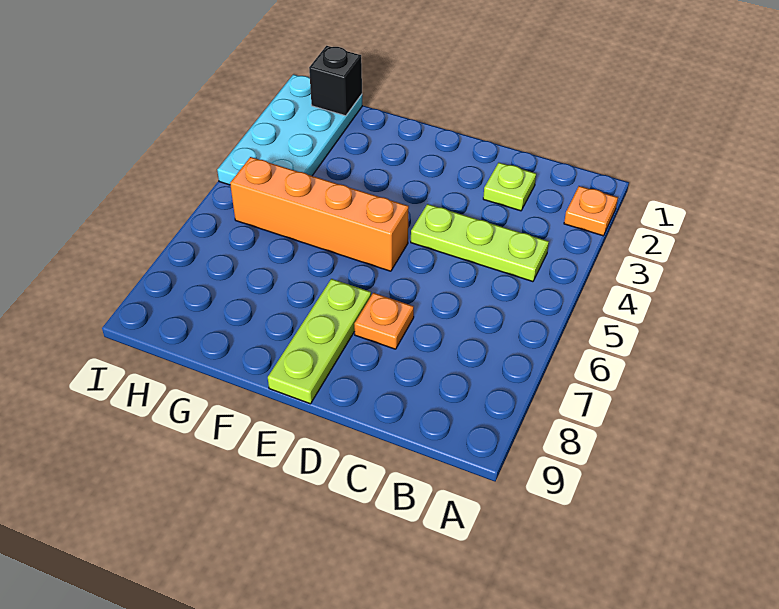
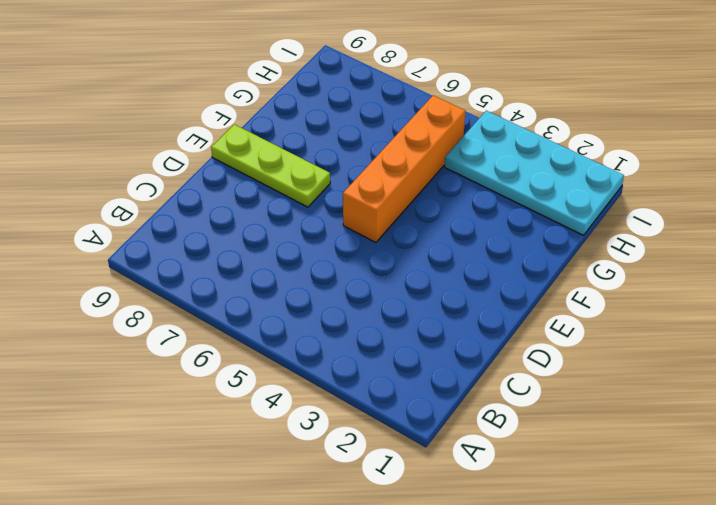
none -> orange 1x1 plate [564,186,618,236]
none -> lime 1x3 plate [411,204,549,282]

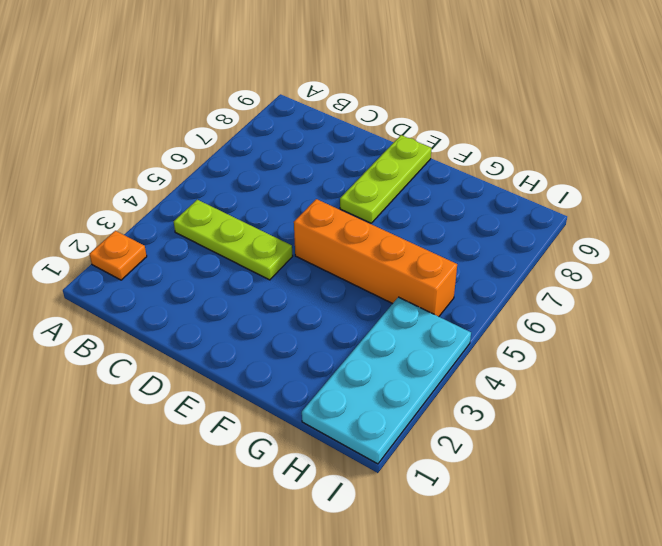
none -> lime 1x1 plate [483,163,536,211]
none -> orange 1x1 plate [354,293,414,349]

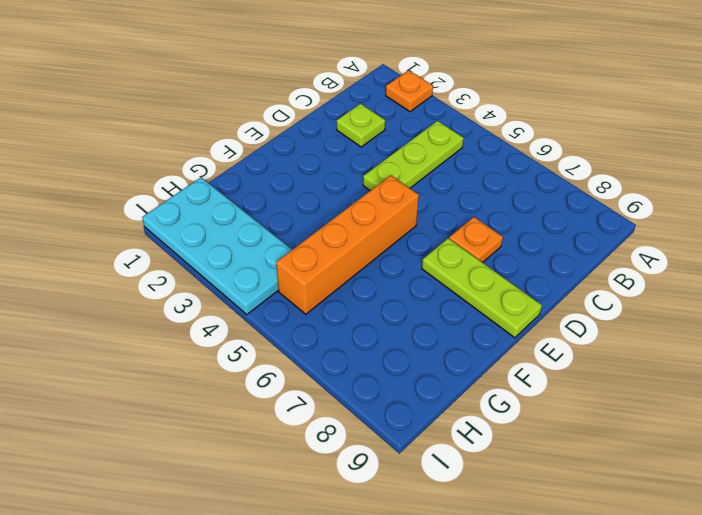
none -> black 1x1 brick [309,46,362,116]

